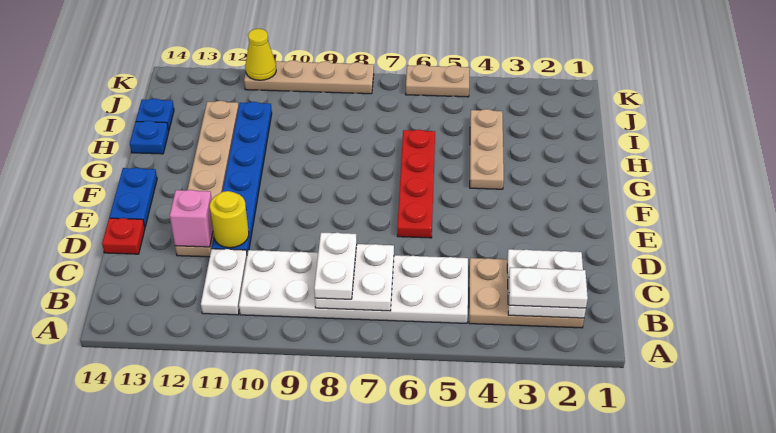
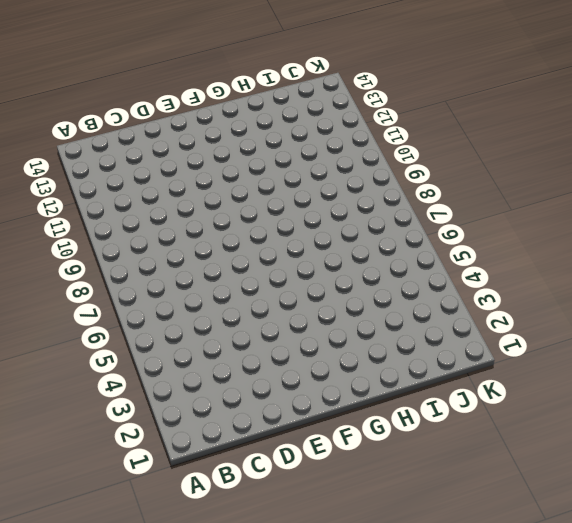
none -> tan 2x3 plate [469,258,584,328]
none -> white 2x6 plate [239,250,468,323]
none -> white 1x2 plate [201,249,247,315]

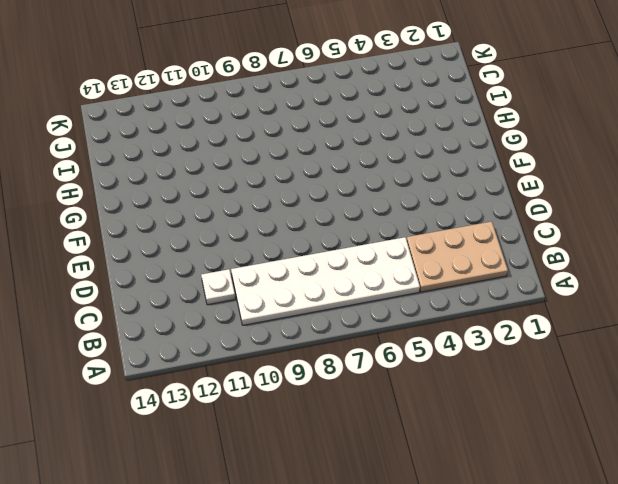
white 1x1 plate [201,269,235,305] -> white 1x2 plate [201,249,247,315]
none -> blue 1x6 plate [212,102,272,254]
none -> tan 1x6 plate [175,101,239,257]
none -> red 1x1 plate [102,218,145,254]

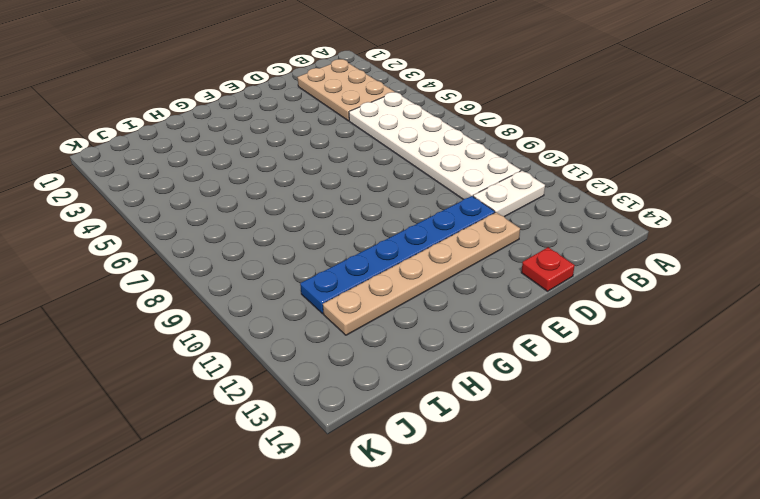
none -> red 1x4 plate [397,130,435,238]
none -> blue 1x2 plate [109,168,157,227]
none -> tan 1x3 plate [470,109,504,189]

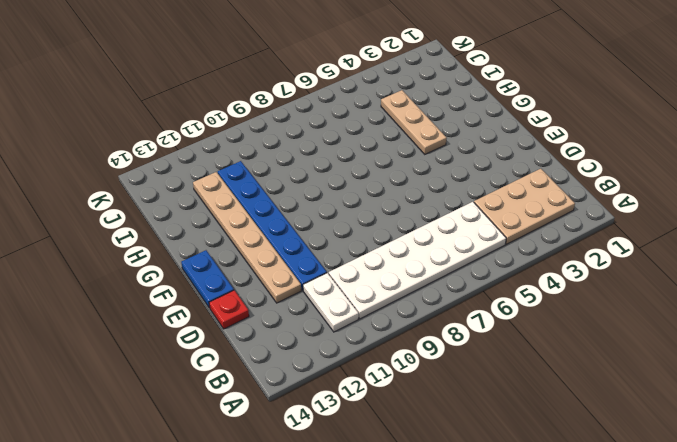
none -> red 1x4 plate [397,130,435,238]
none -> blue 1x1 plate [130,121,169,154]
none -> blue 1x1 plate [136,99,174,131]

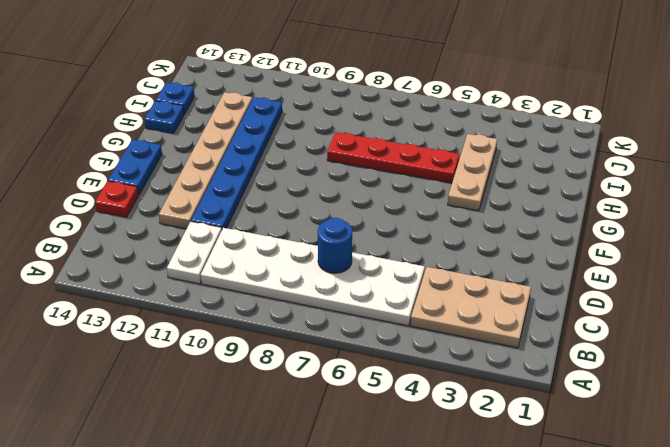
blue 1x1 round brick [318,218,352,273] -> white 2x2 plate [315,244,394,311]
red 1x4 plate [327,132,459,183] -> red 1x4 plate turned to [397,130,435,238]
none -> tan 1x2 plate [406,64,470,97]
none -> tan 1x4 plate [244,60,374,94]
none -> white 2x2 plate [507,249,586,318]

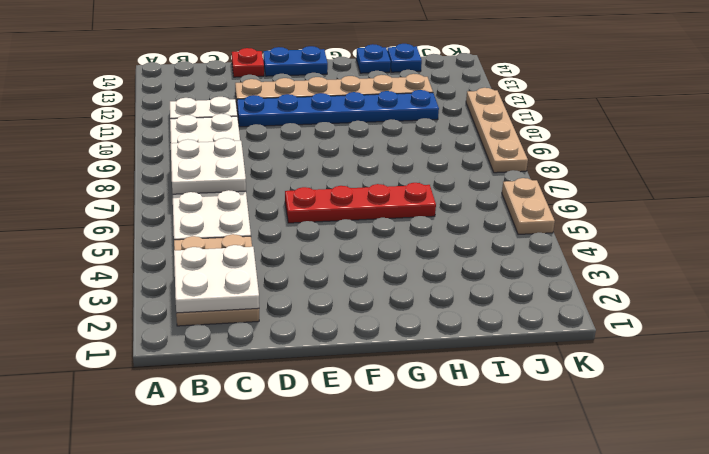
none -> tan 1x3 plate [470,109,504,189]
none -> yellow 1x1 round brick [210,191,249,248]
none -> pink 1x1 brick [170,190,213,247]

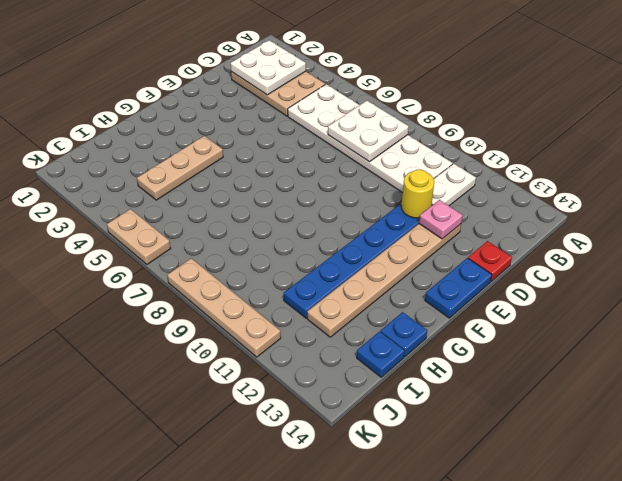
pink 1x1 plate [419,200,463,239] -> pink 1x1 brick [170,190,213,247]
none -> red 1x4 plate [397,130,435,238]
none -> yellow 1x1 cone [245,29,276,80]
none -> white 1x2 plate [509,267,588,308]

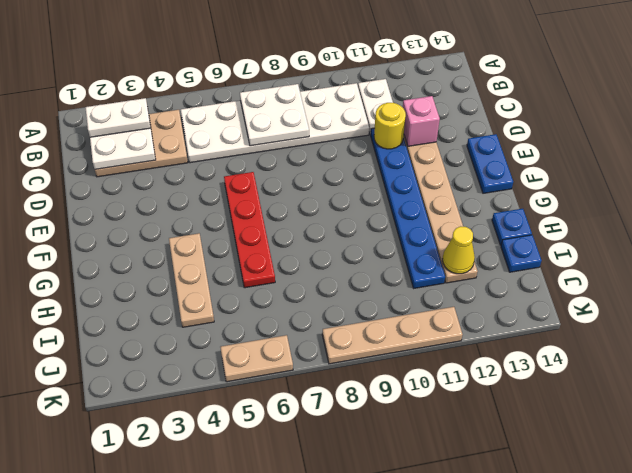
yellow 1x1 cone [443,226,475,274] -> yellow 1x1 cone moved to [245,29,276,80]
none -> red 1x1 plate [102,218,145,254]
none -> white 1x2 plate [314,232,357,299]

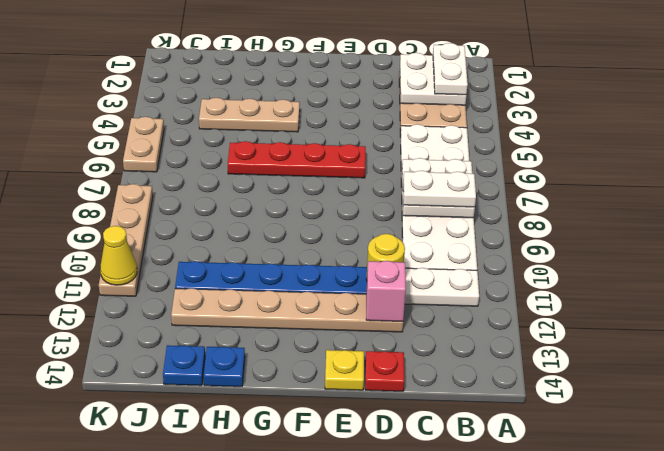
yellow 1x1 plate [325,350,364,390] -> blue 1x2 plate [109,168,157,227]

